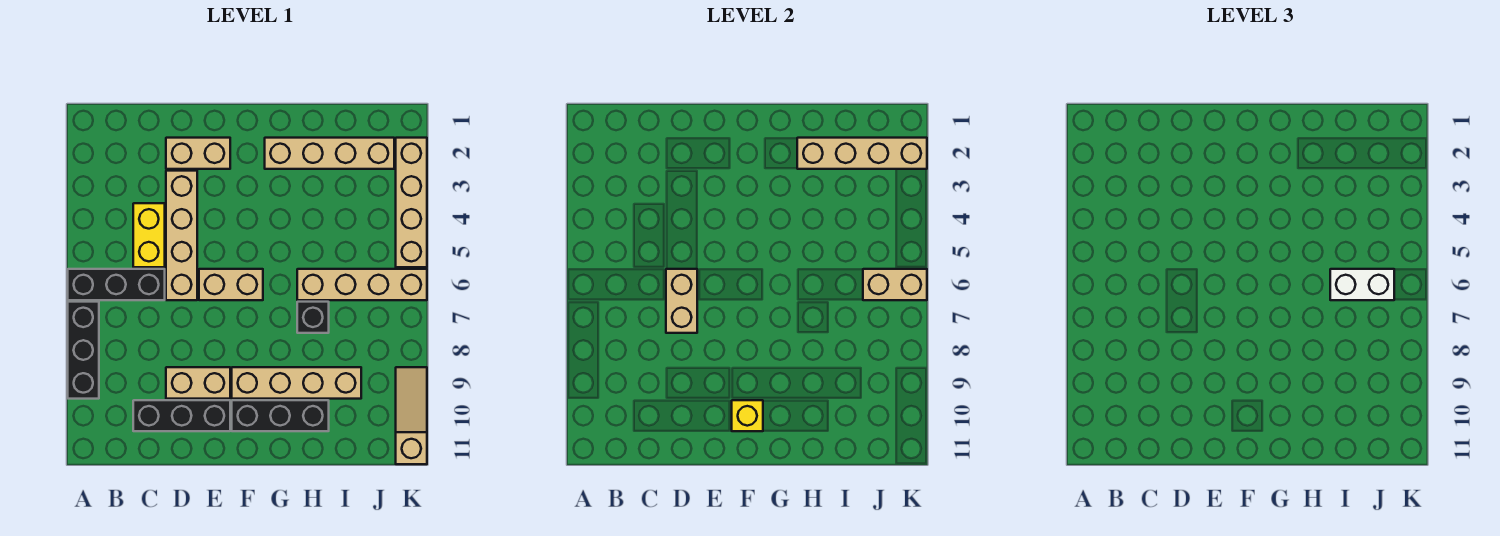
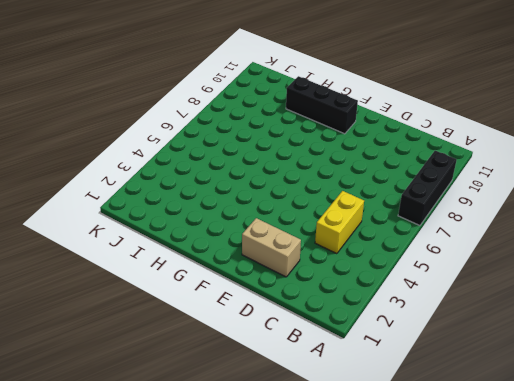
none -> black 1x3 brick [68,269,165,300]
none -> black 1x3 brick [133,400,230,431]
none -> tan 1x4 brick [166,171,197,300]

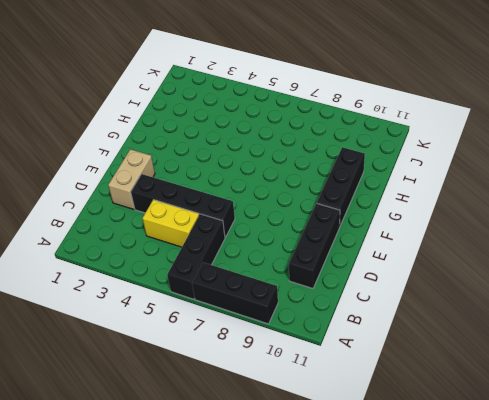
black 1x4 brick [131,174,235,237] -> tan 1x4 brick [166,171,197,300]
none -> tan 1x2 brick [166,367,230,399]
none -> tan 1x2 brick [199,269,263,300]
none -> tan 1x4 brick [232,367,361,399]

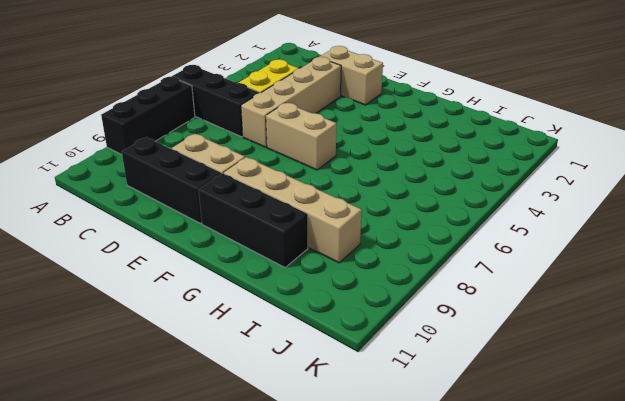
none -> tan 1x4 brick [265,138,394,169]
none -> tan 1x4 brick [297,269,427,300]
none -> black 1x1 brick [297,302,329,333]

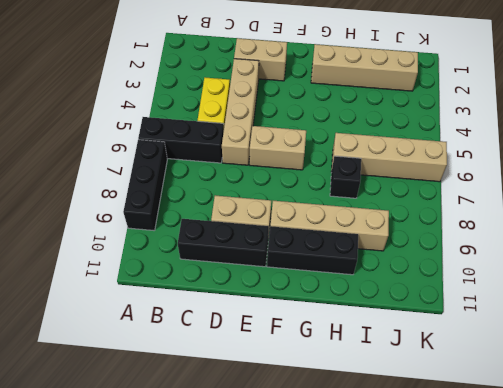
none -> tan 1x4 brick [396,138,427,267]
none -> tan 1x3 slope [396,367,427,464]
none -> tan 1x2 brick [666,269,697,333]

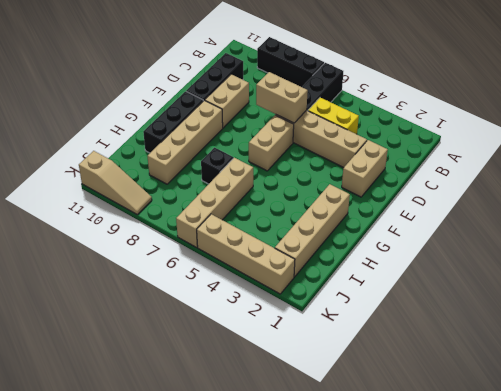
none -> yellow 1x1 brick [732,400,763,431]
none -> tan 1x4 brick [797,138,927,169]
none -> tan 1x2 brick [863,269,927,300]

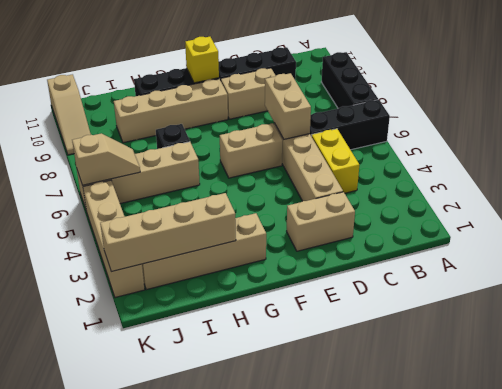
tan 1x2 slope [72,133,140,185] -> tan 1x2 brick [863,269,927,300]
none -> white 1x2 brick [1330,269,1394,300]

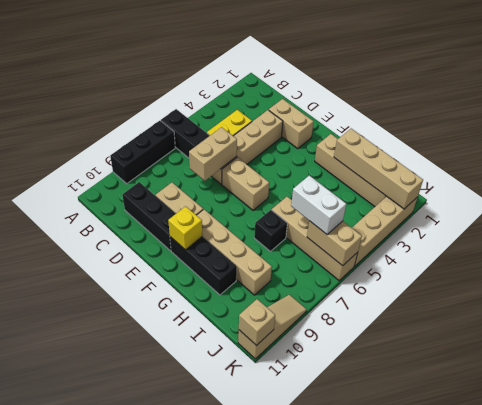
tan 1x1 brick [239,299,275,346] -> none

